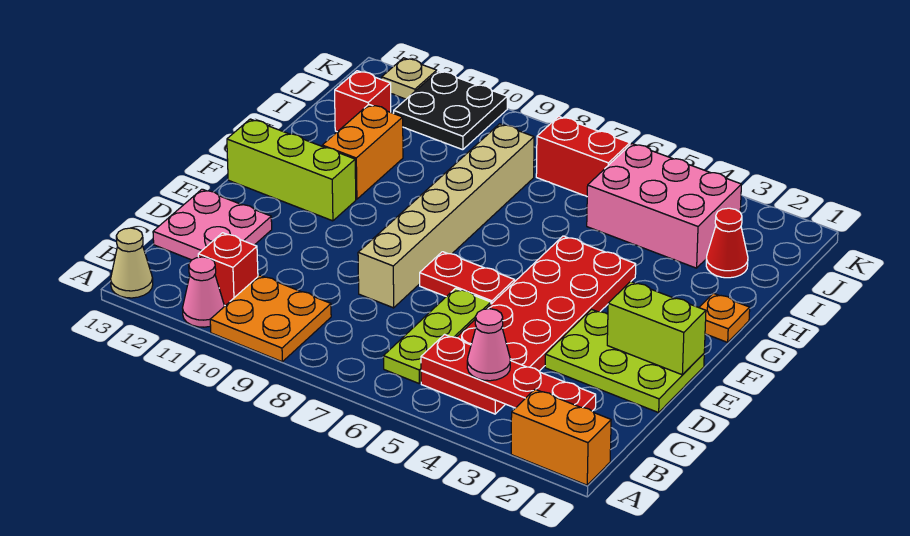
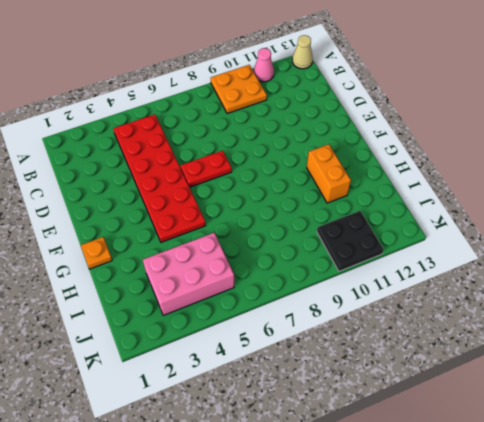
none -> orange 1x2 brick [511,389,611,485]
none -> lime 1x3 plate [383,288,491,383]
none -> red 1x1 brick [198,233,258,306]

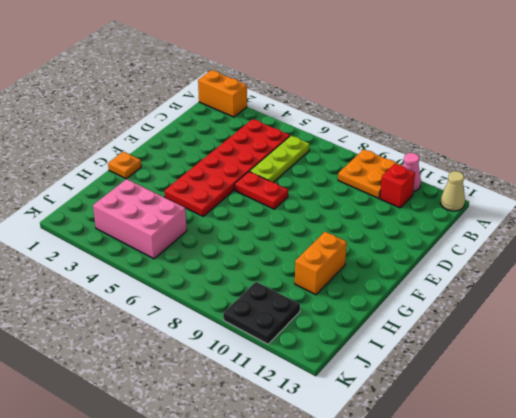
none -> pink 2x2 plate [153,189,272,260]
none -> lime 2x3 plate [545,309,704,413]
none -> tan 1x6 brick [358,124,534,308]

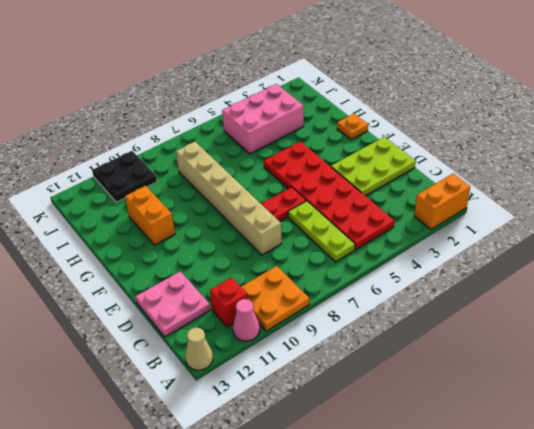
none -> lime 1x3 brick [227,119,356,221]
none -> red 1x1 cone [706,208,748,278]
none -> red 1x1 brick [335,71,391,132]

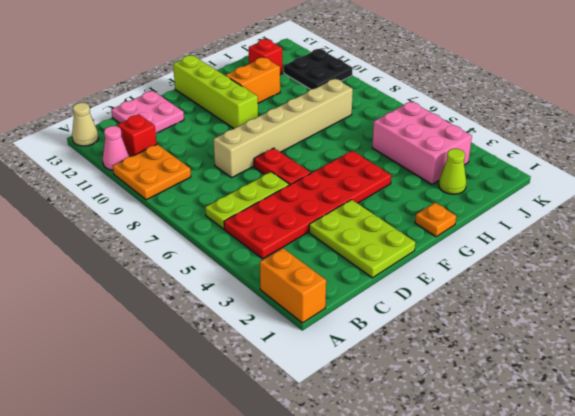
lime 1x4 brick [173,55,258,128] -> lime 1x3 brick [227,119,356,221]
lime 1x1 cone [439,149,466,194] -> red 1x1 cone [706,208,748,278]
none -> red 1x2 brick [536,116,630,196]
none -> tan 1x1 plate [382,58,437,99]
none -> red 1x4 plate [421,335,596,411]

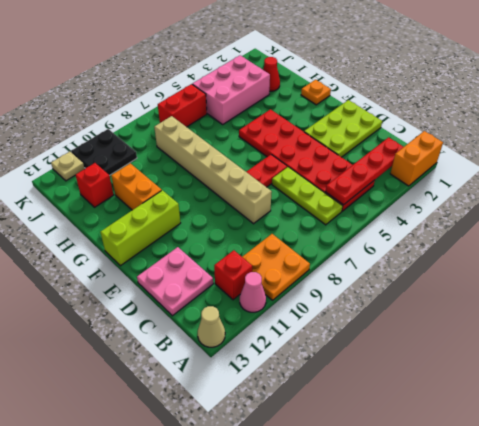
none -> lime 1x2 brick [607,282,706,375]
none -> pink 1x1 cone [467,309,510,381]

